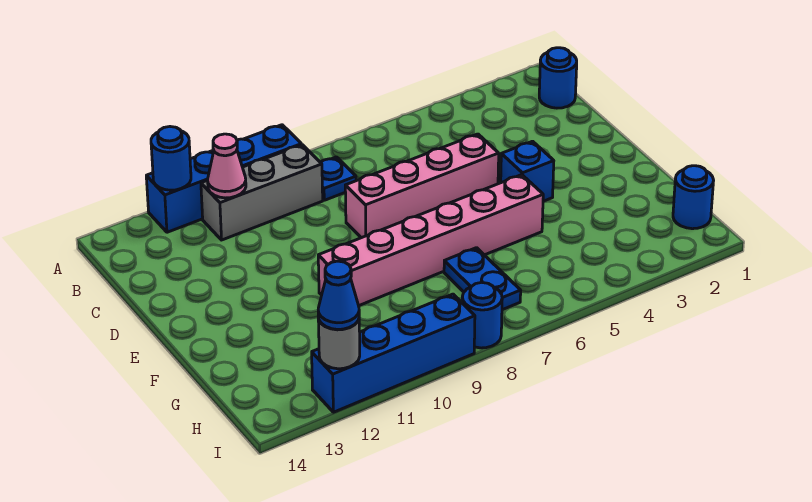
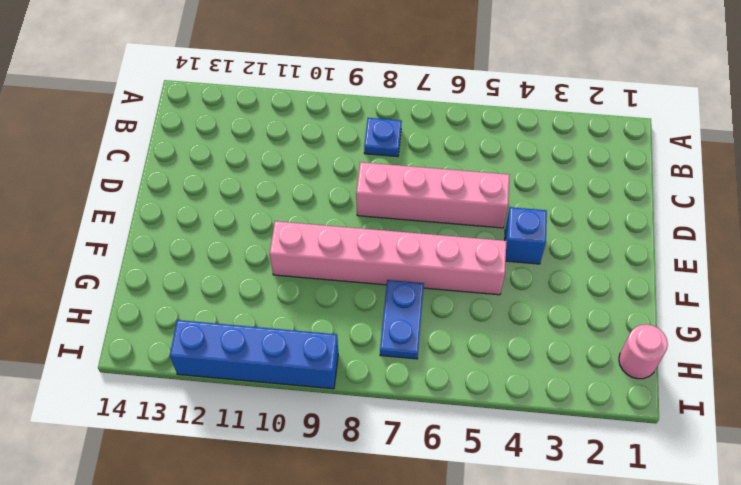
pink 1x1 round brick [619,324,668,379] -> blue 1x1 round brick [673,166,714,229]
none -> blue 1x4 brick [146,125,301,232]
none -> blue 1x1 round brick [539,48,577,108]
none -> grey 1x3 brick [201,145,323,240]

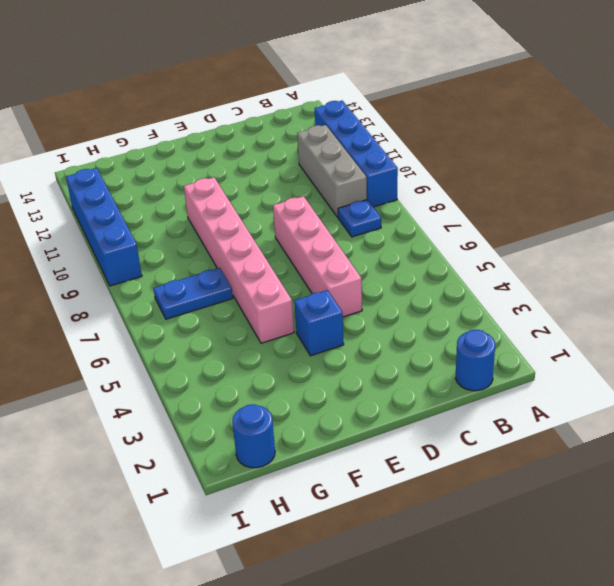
none -> blue 1x1 round brick [462,282,502,348]
none -> blue 1x1 round brick [151,127,191,190]
none -> pink 1x1 cone [208,134,246,198]

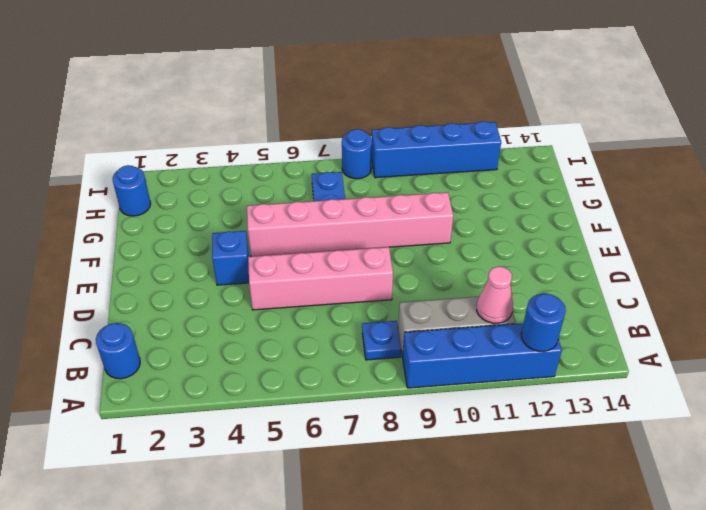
none -> grey 1x1 round brick [318,317,360,369]
none -> blue 1x1 cone [318,261,359,329]

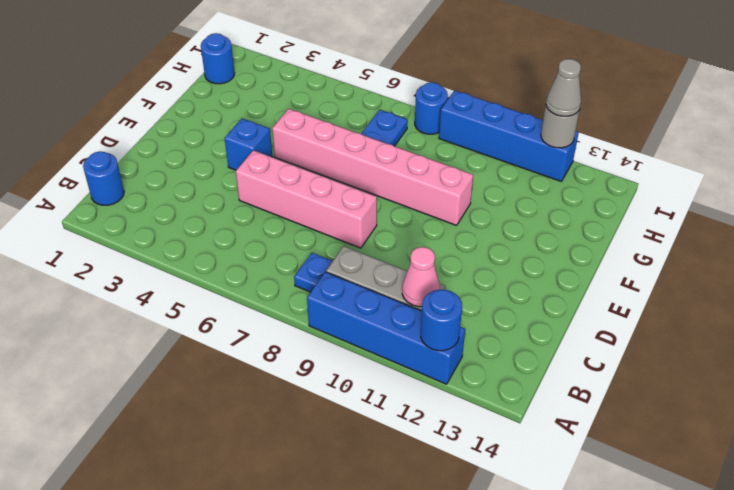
grey 1x1 cone [546,59,581,116] -> blue 1x1 cone [318,261,359,329]

